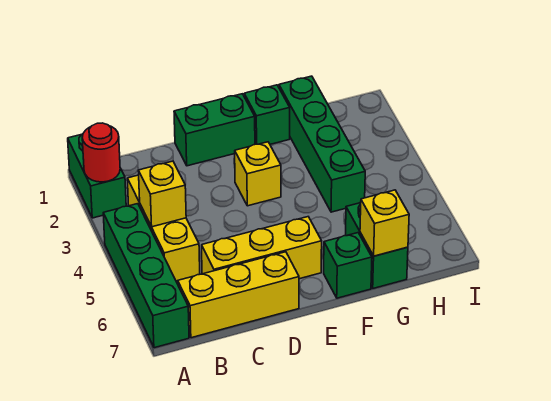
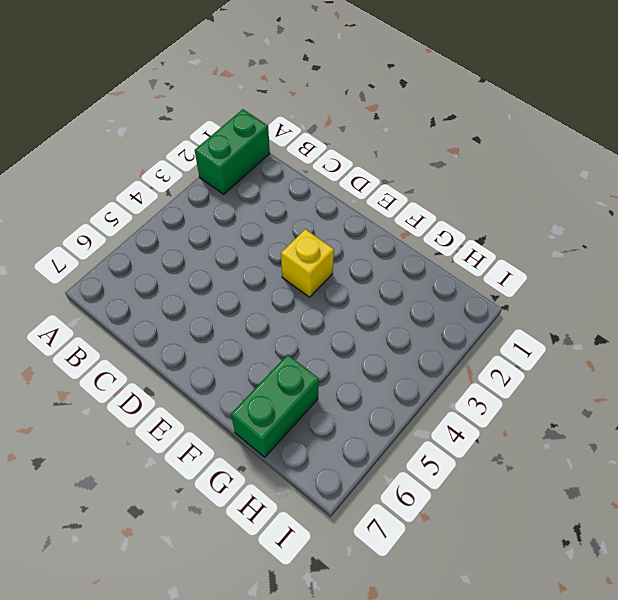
none -> green 1x4 brick [103,204,189,348]
none -> yellow 1x3 brick [127,175,200,282]
none -> yellow 1x3 brick [178,252,299,338]

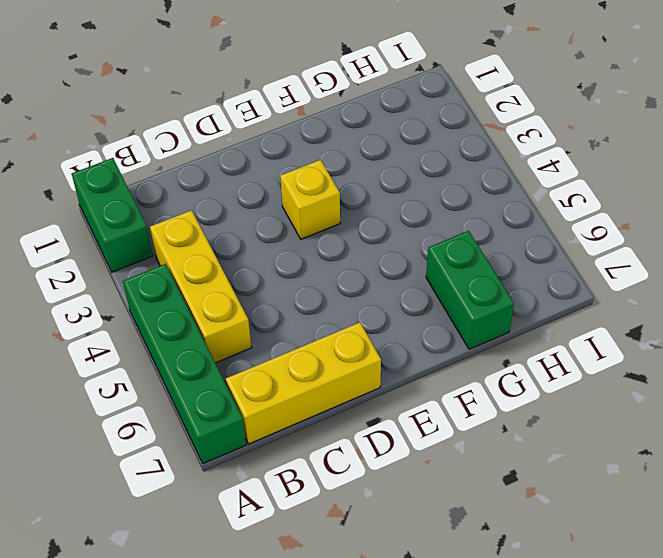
none -> yellow 1x3 brick [201,217,322,279]
none -> green 1x2 brick [174,94,255,166]
none -> green 1x1 brick [244,85,290,144]

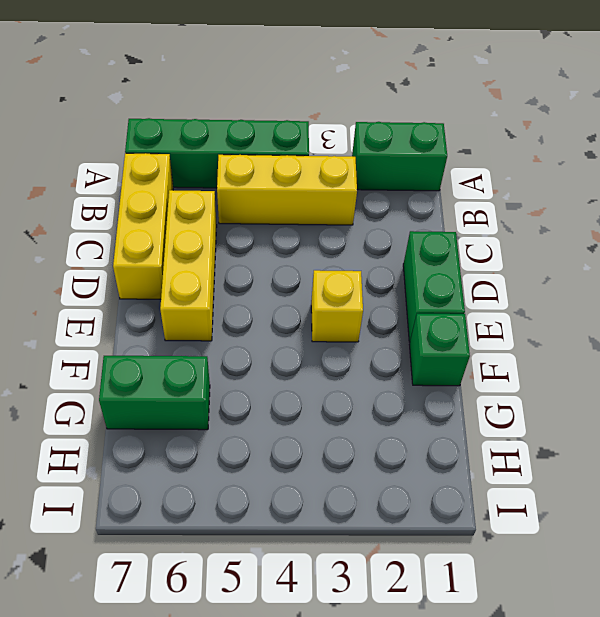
none -> green 1x1 brick [324,233,372,298]
none -> green 1x4 brick [279,76,365,212]
none -> red 1x1 round brick [82,123,120,182]

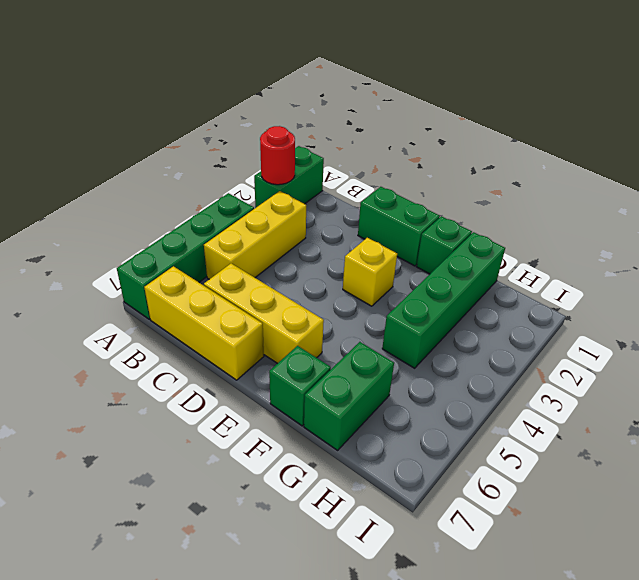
none -> yellow 1x1 brick [138,161,186,227]
none -> yellow 1x1 brick [360,190,409,256]

